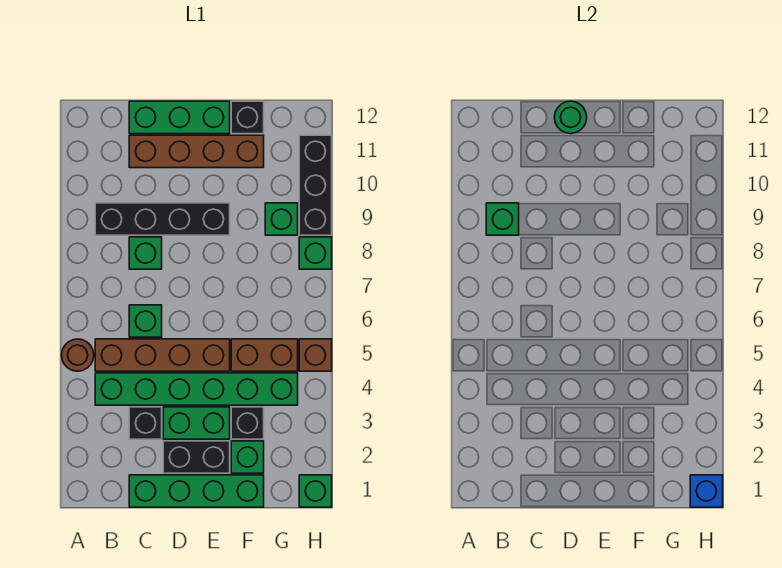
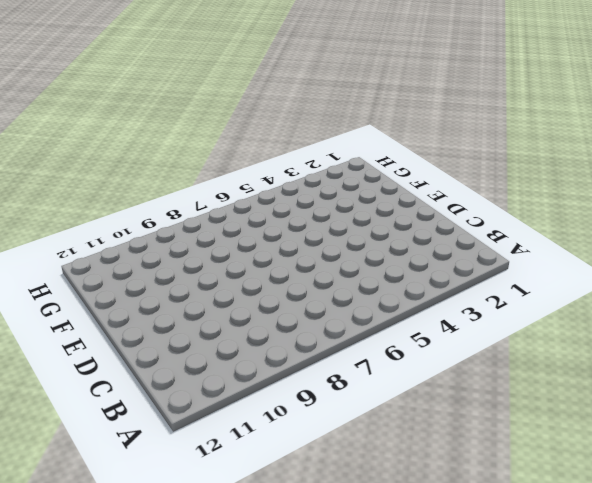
none -> brown 1x1 round brick [62,339,94,371]
none -> green 1x6 brick [95,373,298,405]
none -> brown 1x4 brick [95,339,230,371]

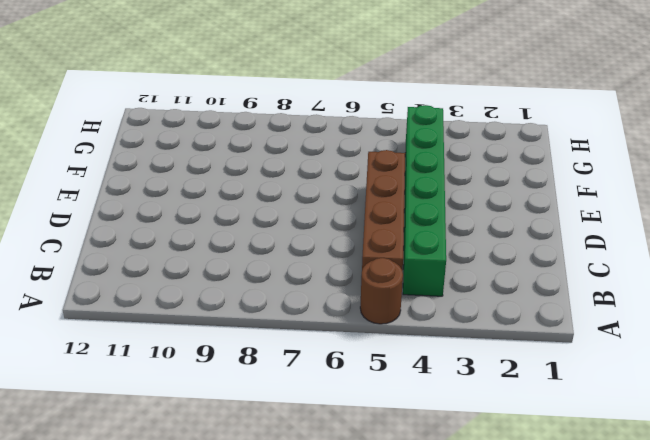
none -> black 1x4 brick [95,203,230,235]
none -> green 1x4 brick [129,475,264,507]
none -> black 1x1 brick [129,407,162,439]

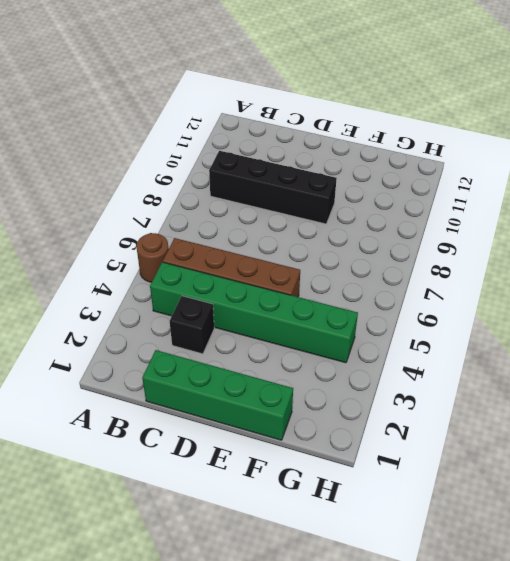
none -> green 1x1 brick [129,305,162,337]
none -> green 1x1 brick [129,237,162,269]
none -> brown 1x4 brick [129,135,264,168]

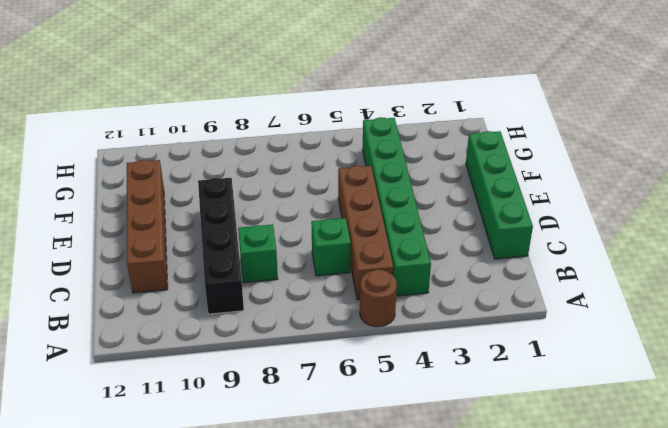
none -> black 1x1 brick [129,407,162,439]
none -> green 1x3 brick [129,101,230,134]
none -> black 1x2 brick [163,441,230,473]

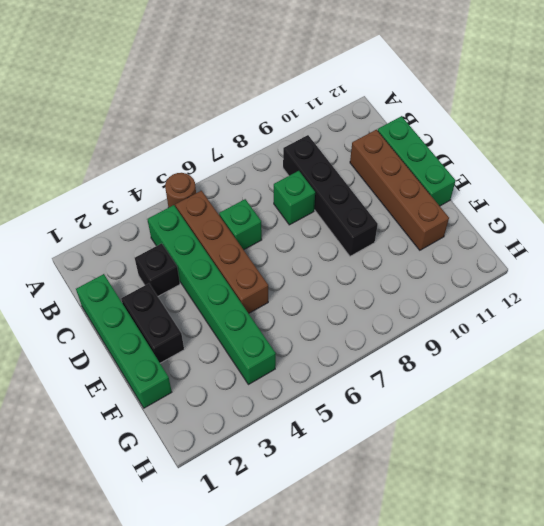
none -> green 1x2 brick [163,407,230,439]
none -> green 1x1 brick [231,441,264,473]
none -> black 1x1 brick [231,407,264,439]

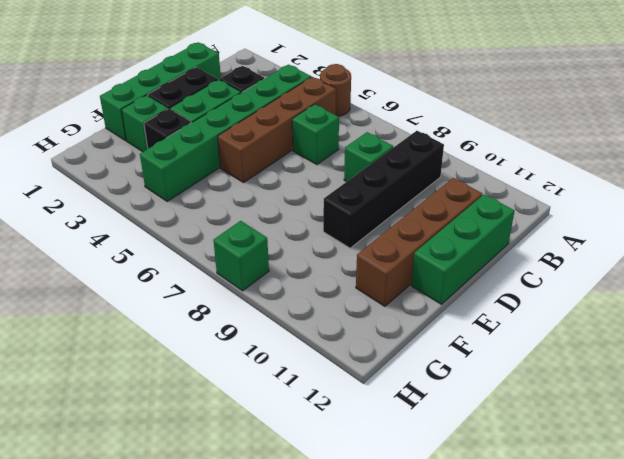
none -> brown 1x2 brick [231,339,298,371]
none -> black 1x1 brick [231,101,264,134]
none -> green 1x1 brick [265,203,298,235]

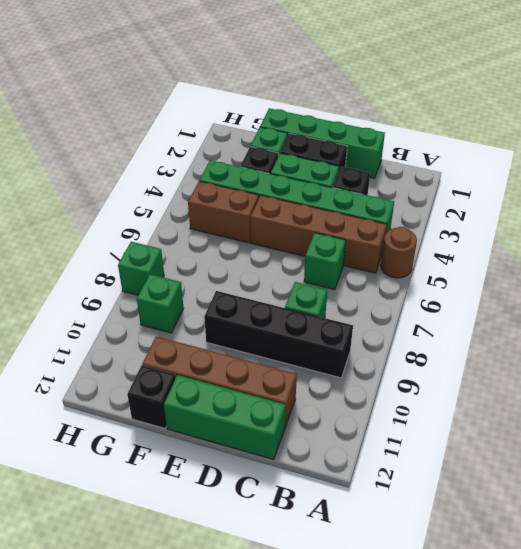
none -> green 1x1 brick [299,475,332,507]
none -> brown 1x1 brick [299,339,332,371]
none -> black 1x3 brick [299,135,332,235]

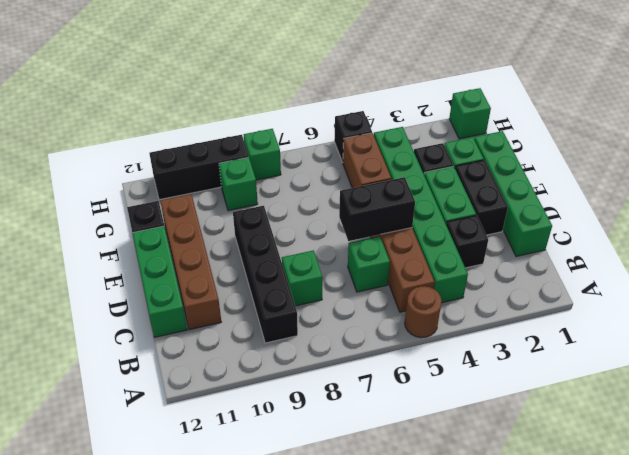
black 1x2 brick [339,177,415,241] -> none
black 1x1 brick [334,111,372,162] -> brown 1x1 brick [299,339,332,371]
none -> green 1x1 brick [486,203,519,235]
none -> green 1x1 round brick [554,101,587,134]
none -> blue 1x1 brick [690,475,723,507]

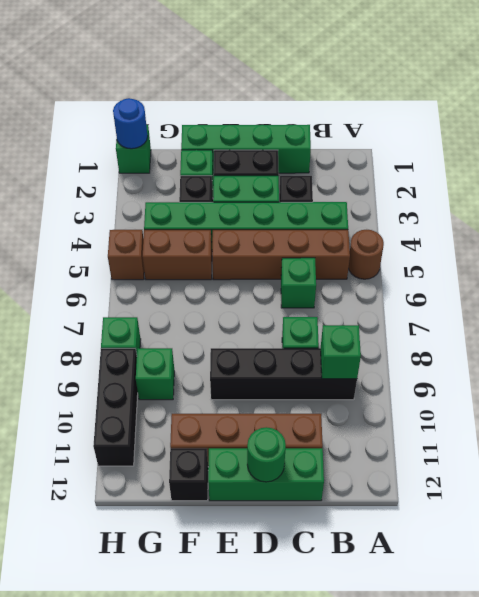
blue 1x1 round brick [113,98,148,149] -> blue 1x1 brick [690,475,723,507]

